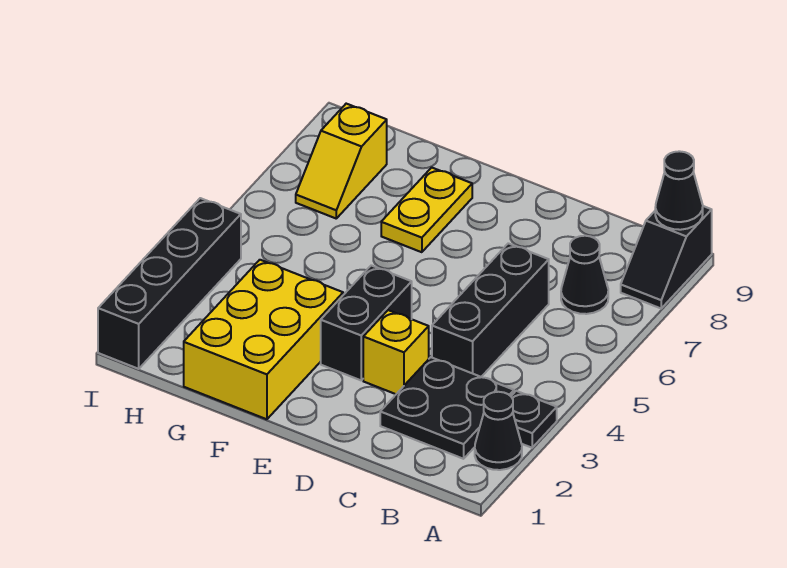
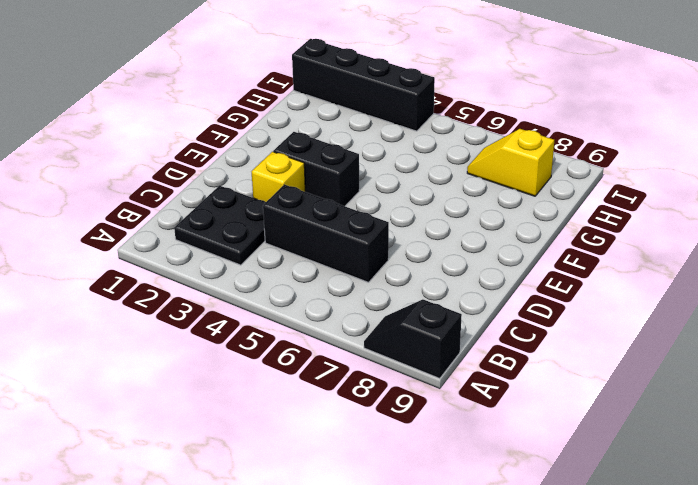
none -> black 1x1 cone [475,392,522,470]
none -> black 1x1 plate [511,391,557,448]
none -> black 1x1 cone [561,236,608,314]

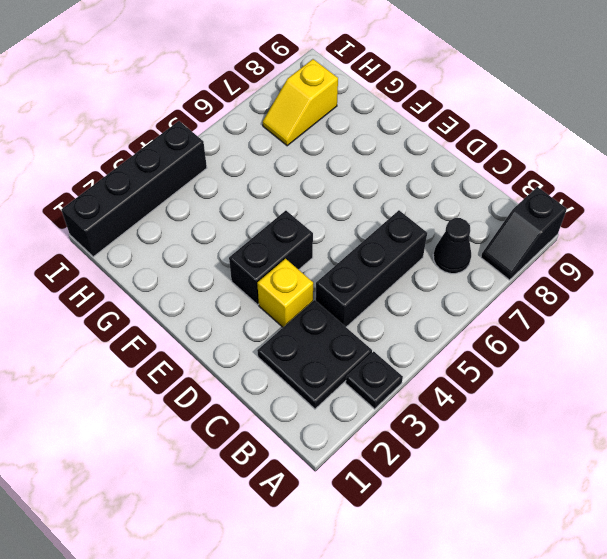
none -> black 1x1 cone [475,392,522,470]
none -> yellow 2x3 brick [184,260,343,419]
none -> yellow 1x2 plate [381,167,472,252]

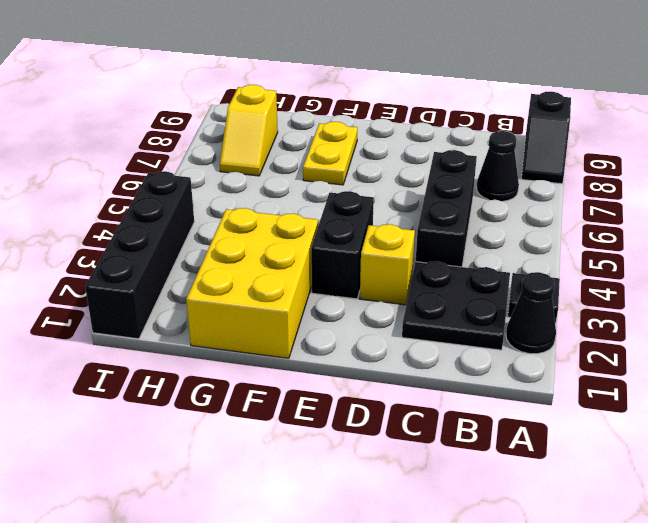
none -> black 1x1 cone [655,151,703,230]

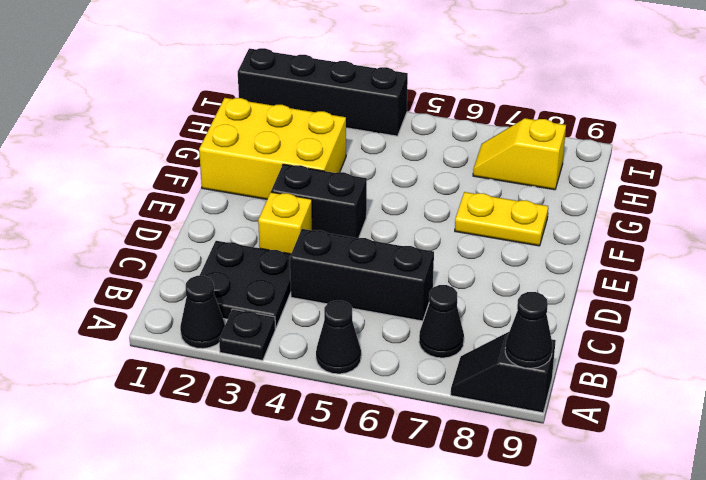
black 1x1 cone [316,301,361,374] -> none

